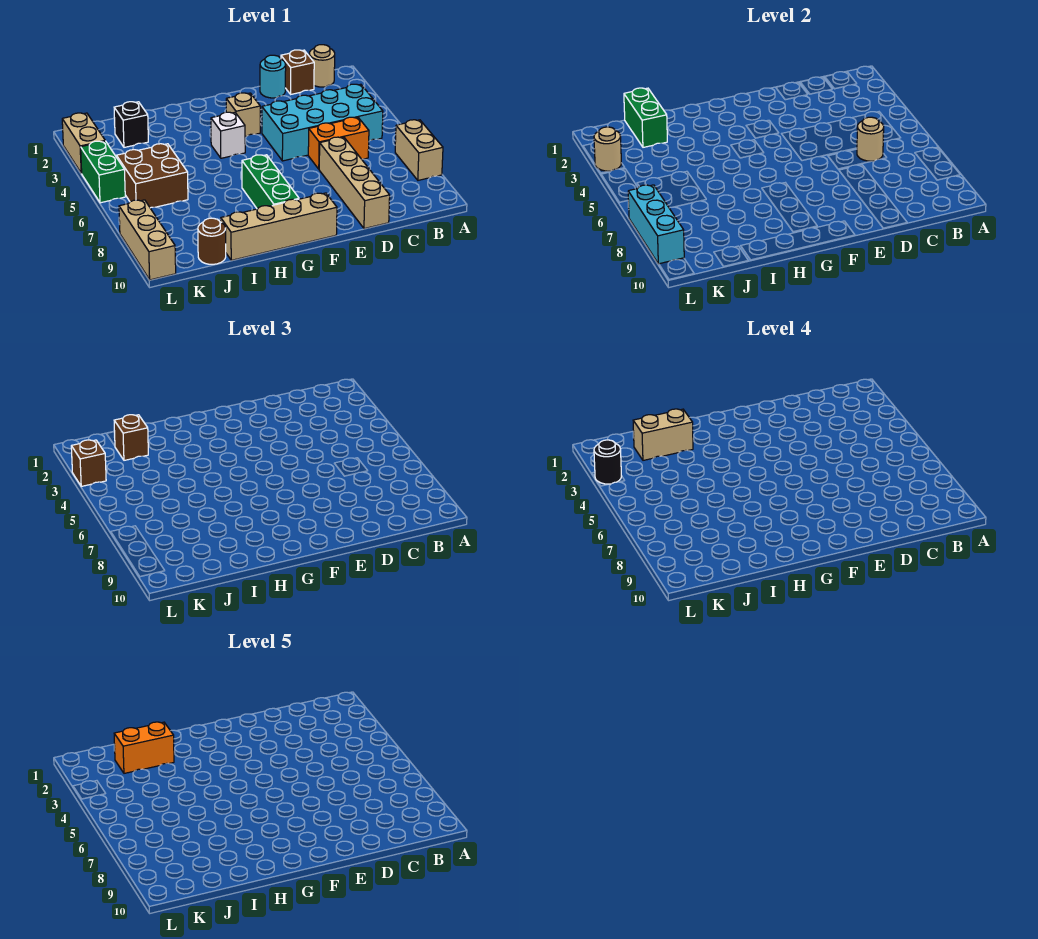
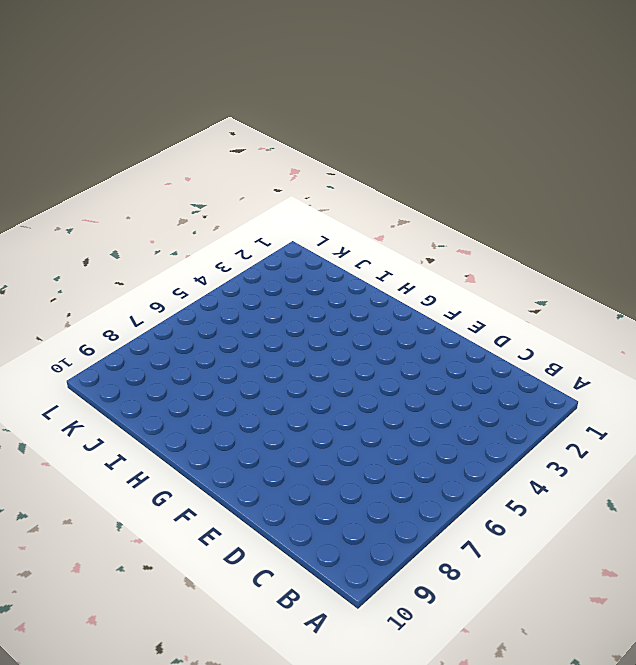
none -> tan 1x2 brick [395,120,443,180]
none -> tan 1x1 round brick [309,45,335,87]
none -> cyan 2x4 brick [262,84,383,161]

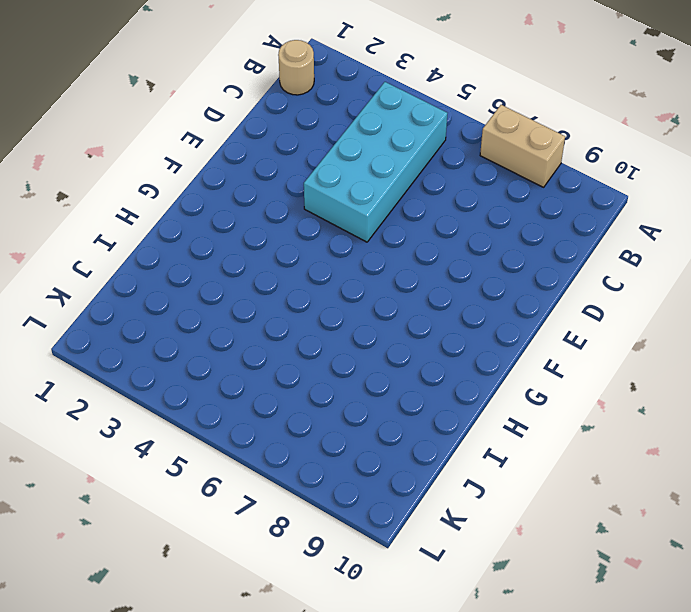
none -> brown 1x1 brick [281,50,314,94]
none -> orange 1x2 brick [308,117,369,169]
none -> cyan 1x1 round brick [260,55,286,98]

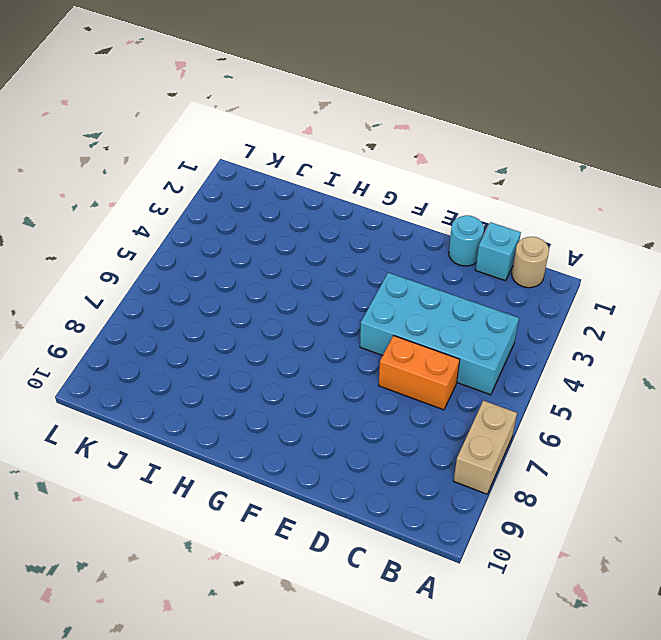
cyan 1x1 brick [476,222,521,281] -> brown 1x1 brick [281,50,314,94]
none -> tan 1x4 brick [319,137,390,229]
none -> tan 1x1 brick [226,93,260,137]
none -> tan 1x4 brick [221,193,337,260]

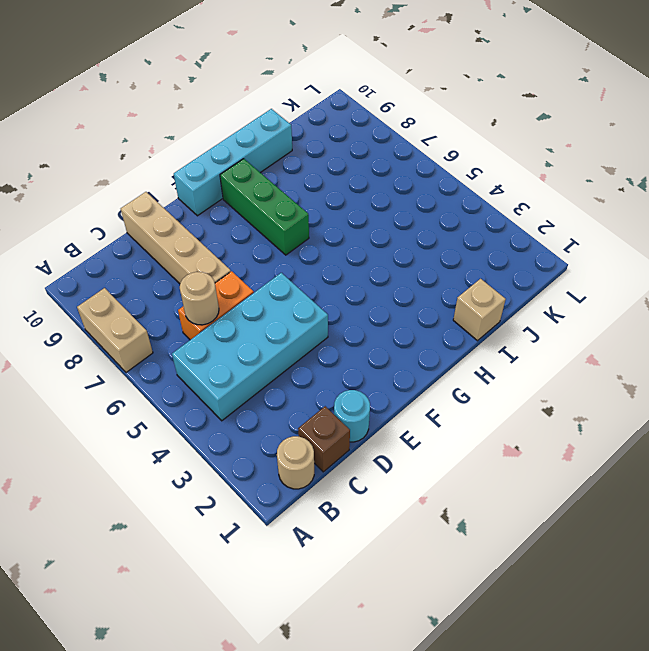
cyan 1x4 brick [174,109,292,216] -> tan 1x4 brick [221,193,337,260]
tan 1x1 brick [453,279,506,341] -> tan 1x1 brick moved to [226,93,260,137]
none -> white 1x1 brick [211,112,245,158]
none -> black 1x1 brick [114,102,148,147]
none -> brown 2x2 brick [117,144,188,208]

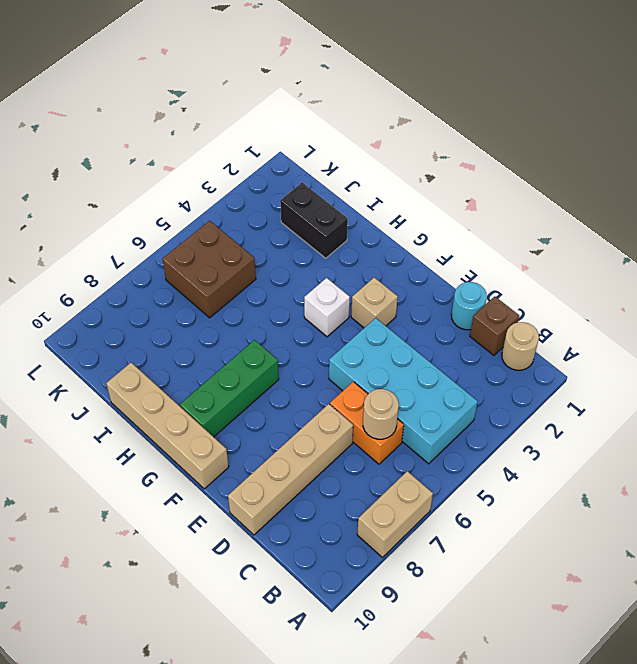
black 1x2 brick [280,183,348,258] -> black 1x1 brick [114,102,148,147]
none -> brown 1x1 round brick [198,218,226,264]
none -> tan 1x2 brick [62,113,105,173]
none -> green 1x2 brick [81,141,125,203]

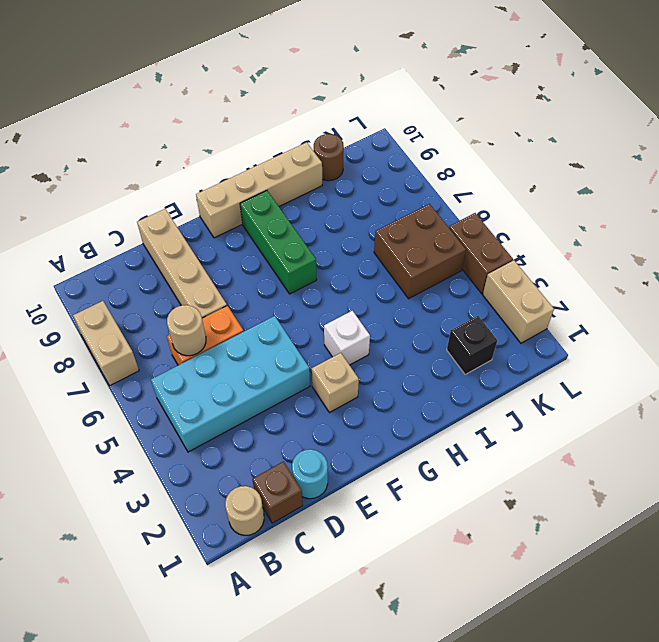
brown 1x2 brick [449,213,513,294] -> green 1x2 brick [81,141,125,203]
none -> tan 1x3 brick [119,200,176,280]
none -> green 1x2 brick [624,88,667,147]
none -> tan 1x1 round brick [594,127,621,171]

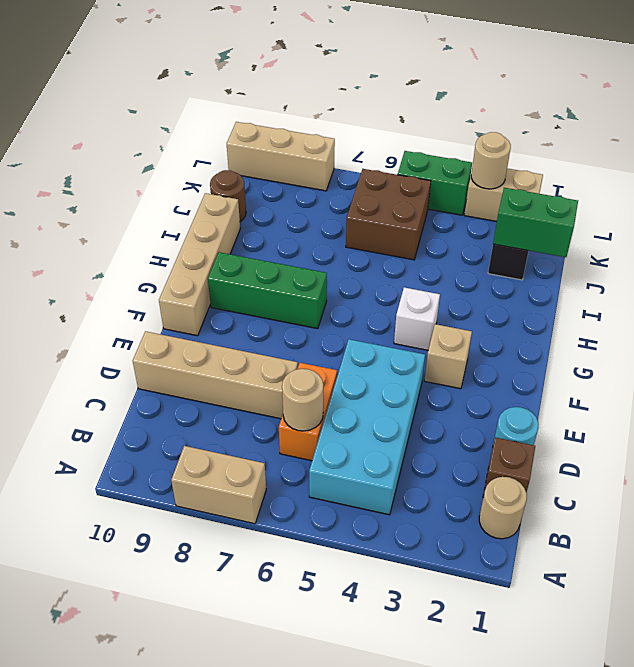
none -> cyan 1x3 brick [628,185,684,264]
none -> brown 1x1 brick [114,415,148,460]
none -> brown 1x1 brick [71,440,106,486]

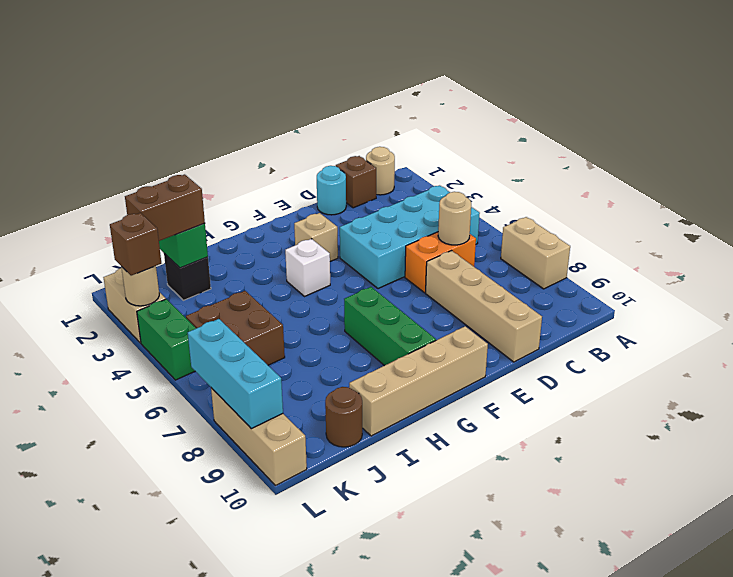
brown 1x2 brick [125,174,205,241] -> brown 1x1 brick [114,415,148,460]
none -> tan 1x2 brick [633,409,693,460]
none -> black 1x1 round brick [594,440,621,484]
none -> orange 1x2 brick [114,722,174,773]

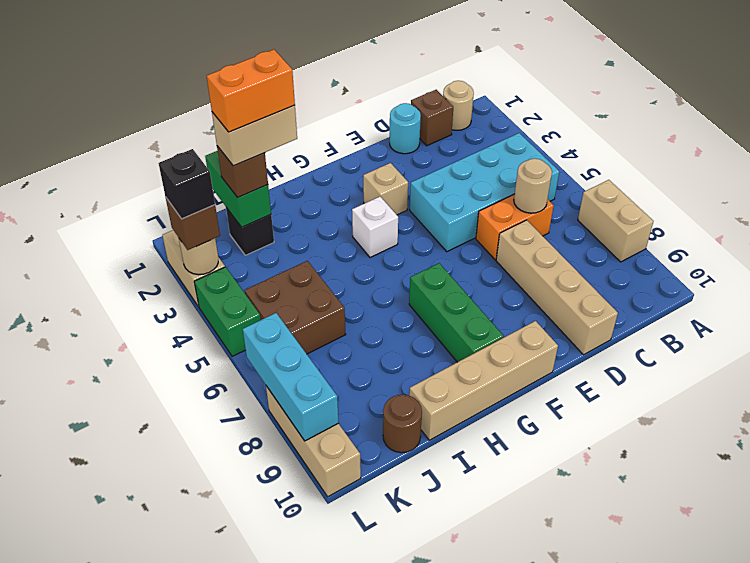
black 1x1 brick [159,149,215,219] -> black 1x1 round brick [594,440,621,484]

